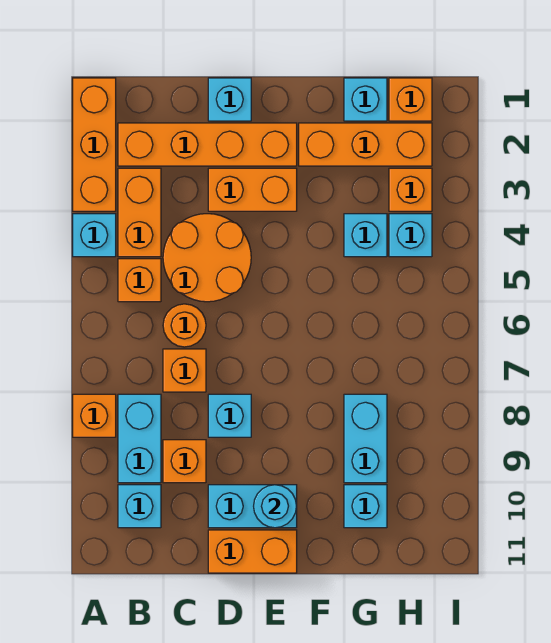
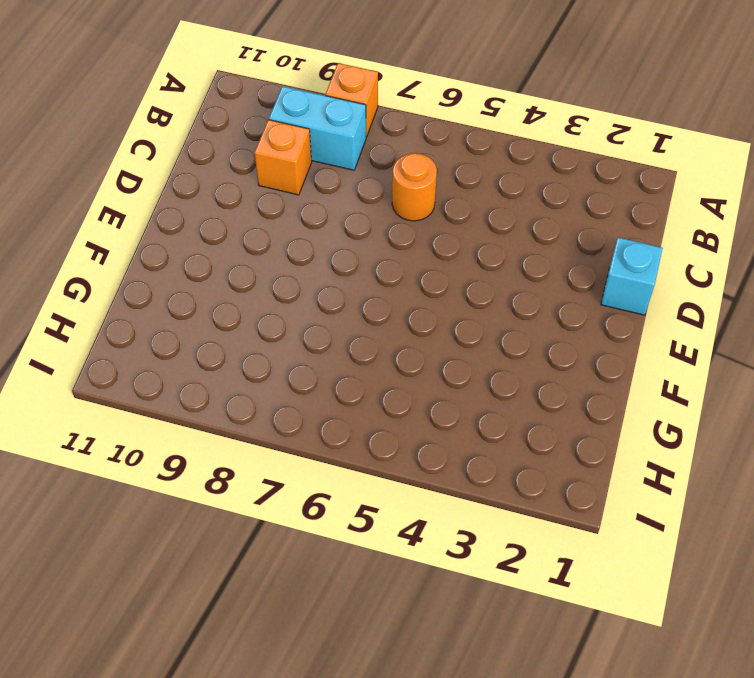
none -> orange 1x3 brick [73,78,116,211]
none -> cyan 1x1 brick [73,214,116,257]
none -> orange 1x4 brick [118,123,297,166]

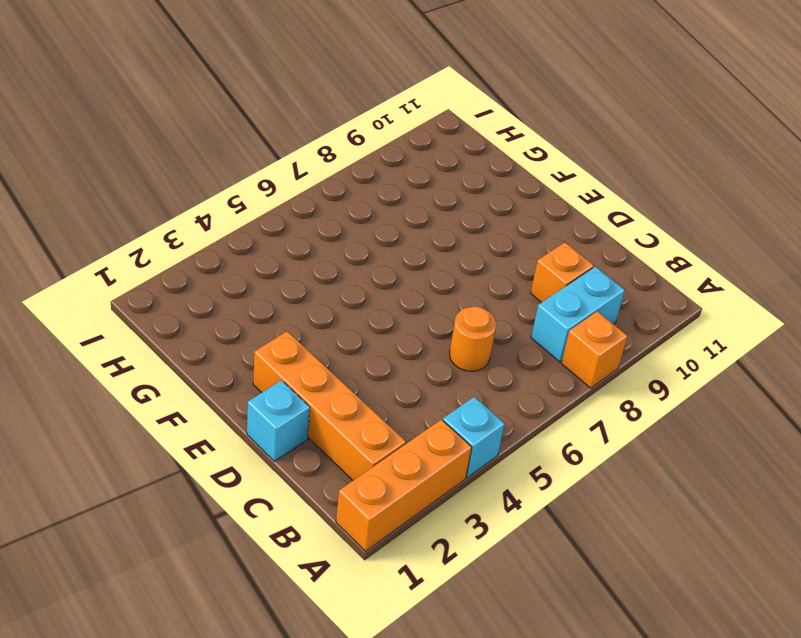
none -> orange 1x2 brick [118,168,161,257]
none -> orange 1x1 brick [118,259,161,302]
none -> cyan 1x1 brick [118,485,161,528]

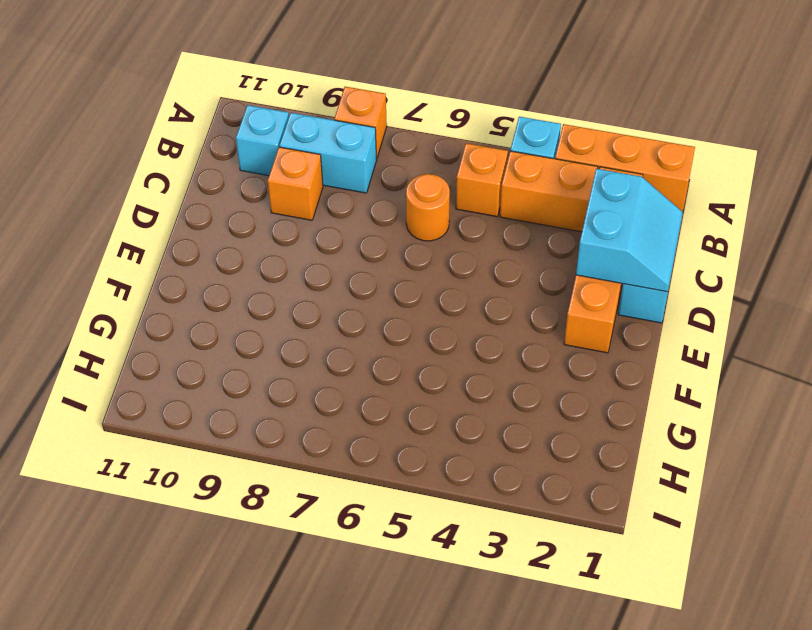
cyan 2x2 slope [576,169,683,292] -> none
none -> orange 2x2 round brick [163,214,251,302]
none -> orange 1x1 brick [163,349,206,392]
none -> orange 1x2 brick [208,168,297,211]

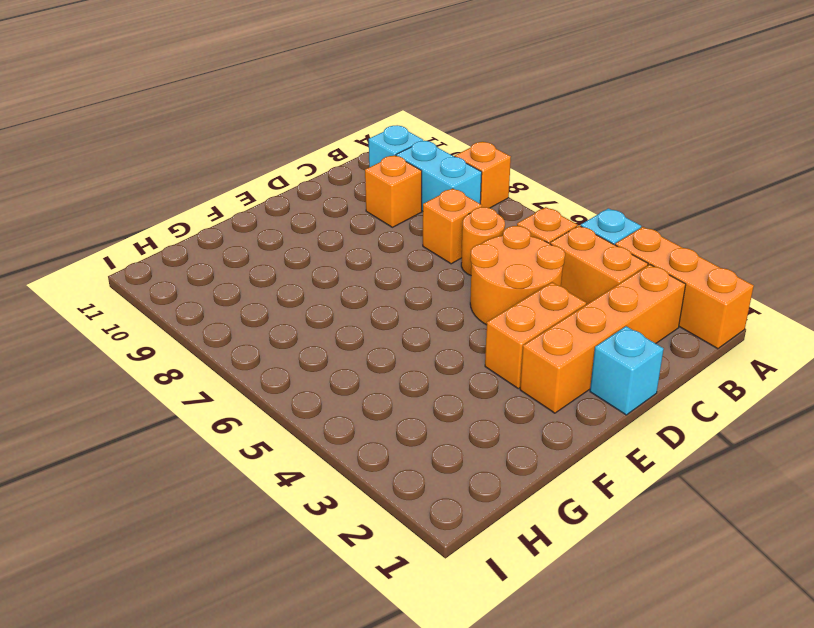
none -> cyan 1x1 brick [208,394,251,437]
none -> cyan 1x2 brick [208,485,297,528]
none -> orange 1x2 brick [208,530,297,573]

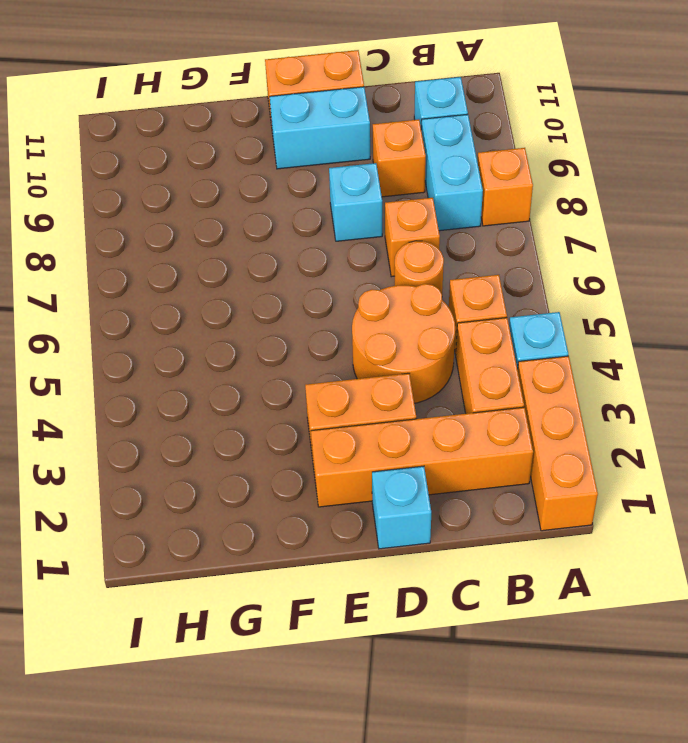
none -> orange 1x3 brick [299,123,432,166]
none -> cyan 1x1 brick [344,78,387,121]
none -> cyan 1x1 brick [344,214,387,257]

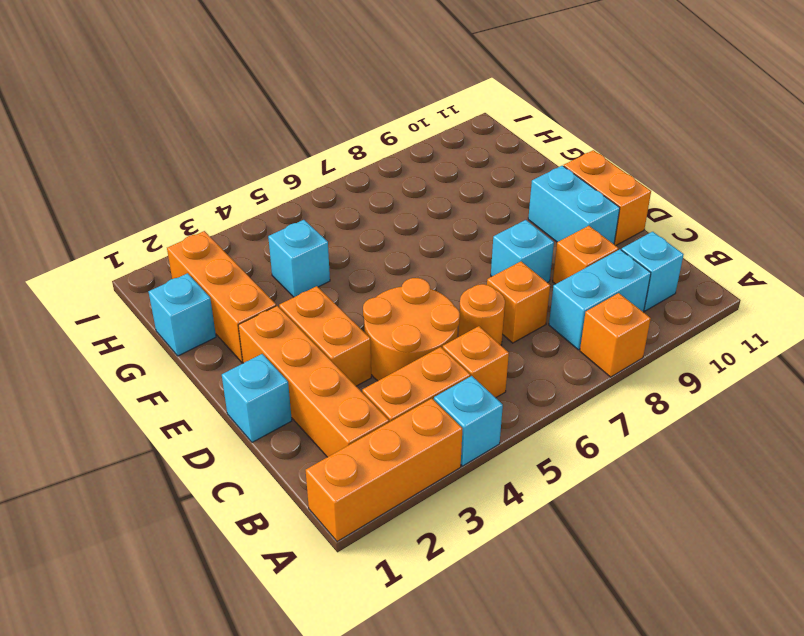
none -> cyan 1x2 brick [344,394,387,483]
none -> cyan 1x1 brick [344,485,387,528]
none -> orange 1x1 brick [389,78,432,121]

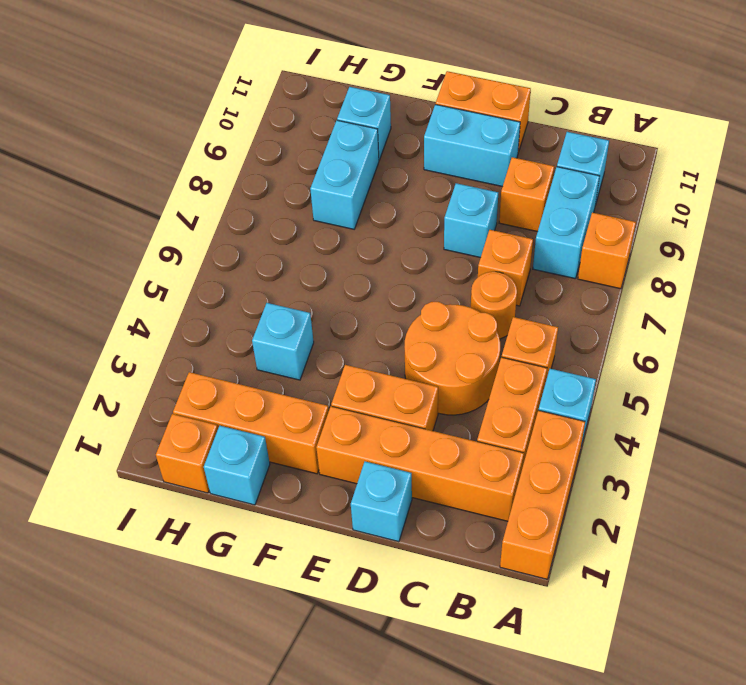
none -> orange 1x1 brick [389,168,432,211]
none -> cyan 1x1 brick [389,214,432,257]
none -> cyan 1x1 round brick [254,485,296,528]

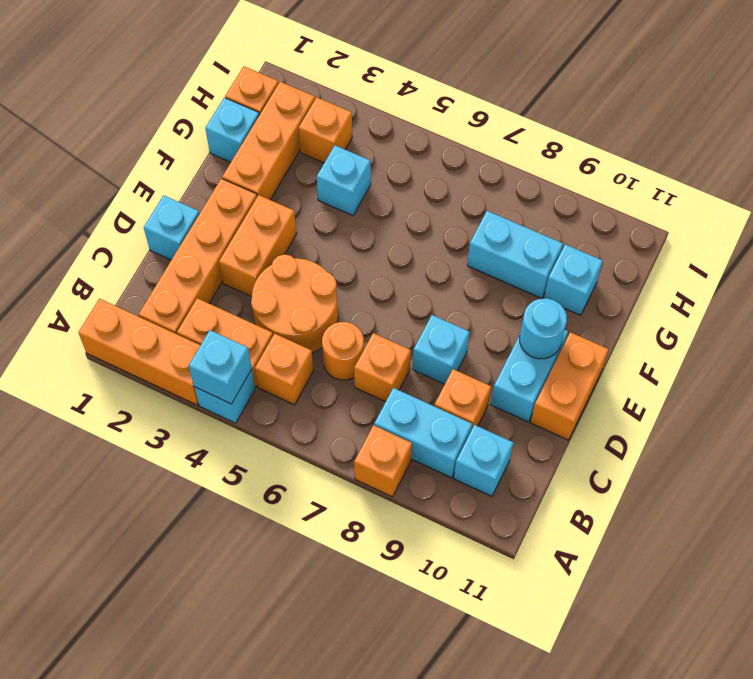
cyan 1x1 brick [189,330,252,404] -> cyan 1x1 brick moved to [389,214,432,257]

